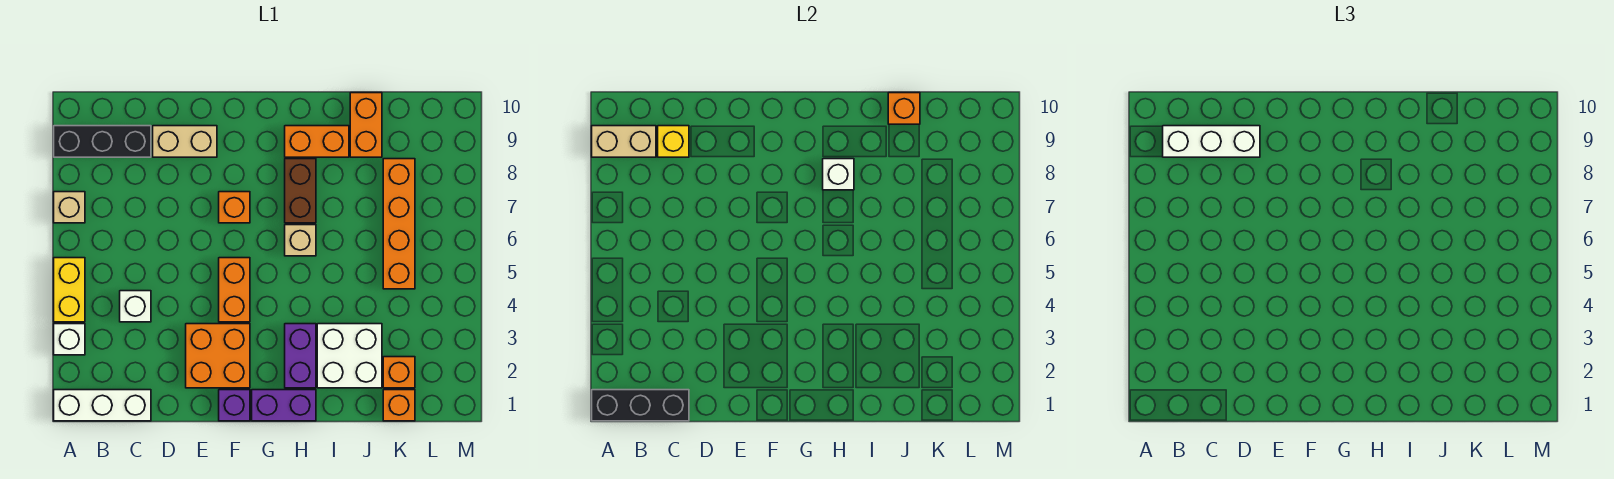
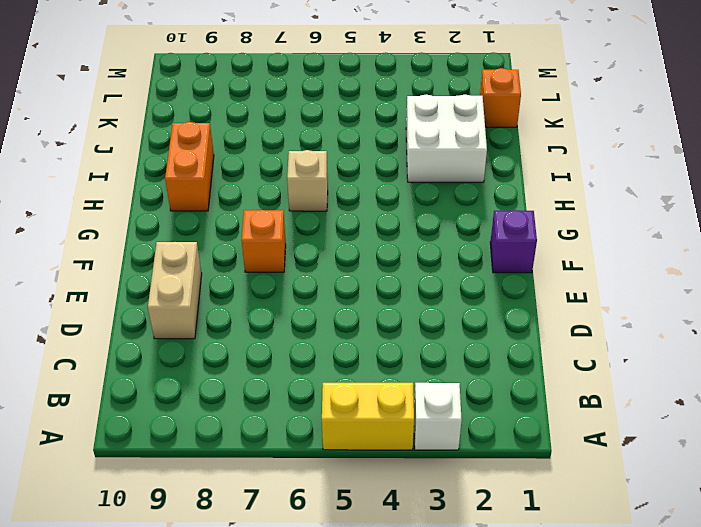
none -> white 1x3 brick [54,390,151,421]
none -> tan 1x1 brick [54,192,85,223]
none -> black 1x3 brick [54,126,151,157]

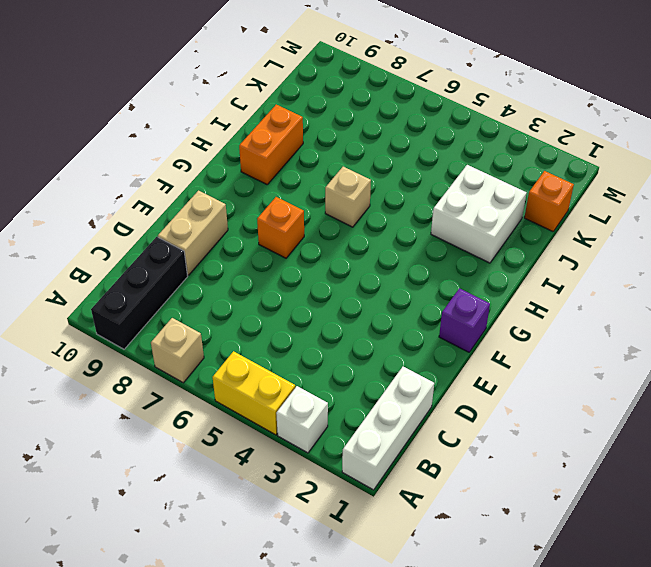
none -> white 1x1 brick [120,291,151,322]
none -> orange 2x2 brick [186,324,250,388]
none -> orange 1x2 brick [219,258,250,322]

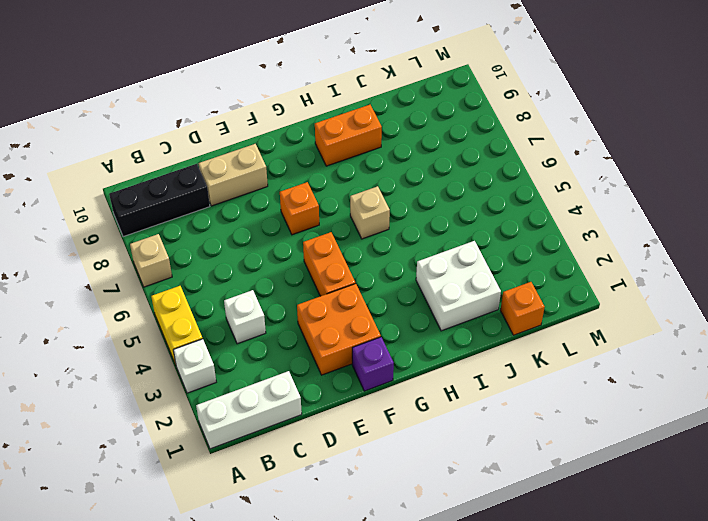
none -> purple 1x2 brick [252,390,316,421]
none -> purple 1x2 brick [285,324,316,388]
none -> brown 1x2 brick [285,159,316,223]

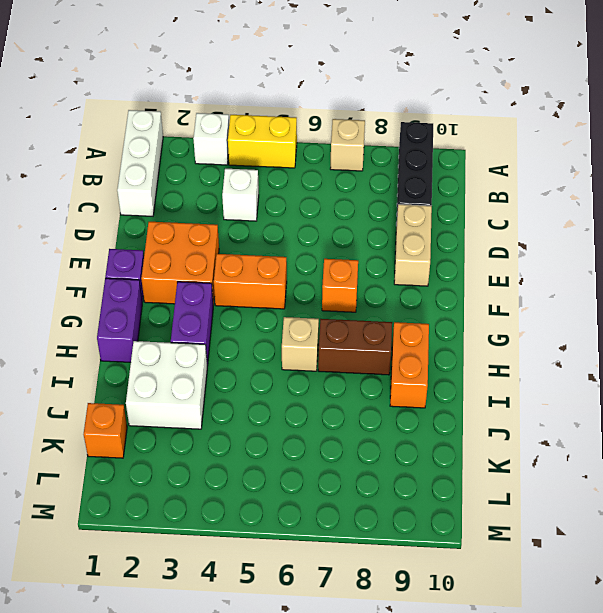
purple 1x2 brick [171,282,213,366] -> purple 1x2 brick turned to [285,324,316,388]
none -> orange 1x2 brick [350,93,382,157]
none -> orange 1x1 brick [383,357,415,388]
none -> orange 1x4 brick [383,159,415,289]

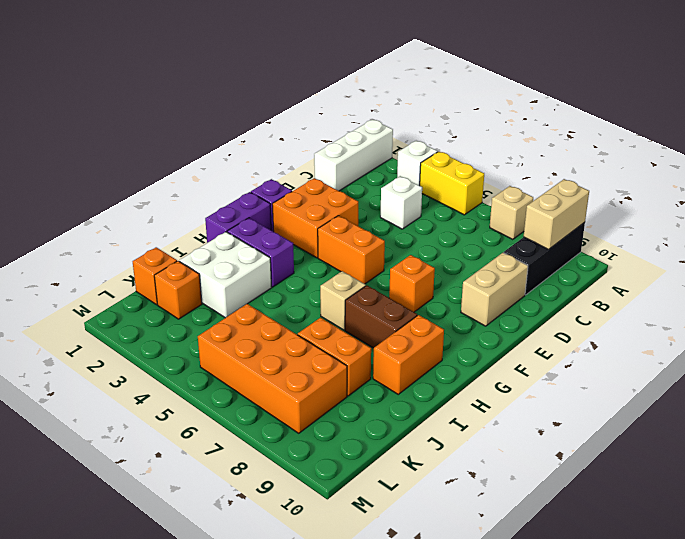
orange 1x2 brick [298,318,371,396] -> orange 1x2 brick moved to [350,93,382,157]
orange 2x4 brick [198,304,347,433] -> orange 1x4 brick [383,159,415,289]
none -> black 1x3 brick [592,390,689,421]
none -> yellow 1x1 brick [658,126,689,157]
none -> white 1x1 brick [823,159,854,190]

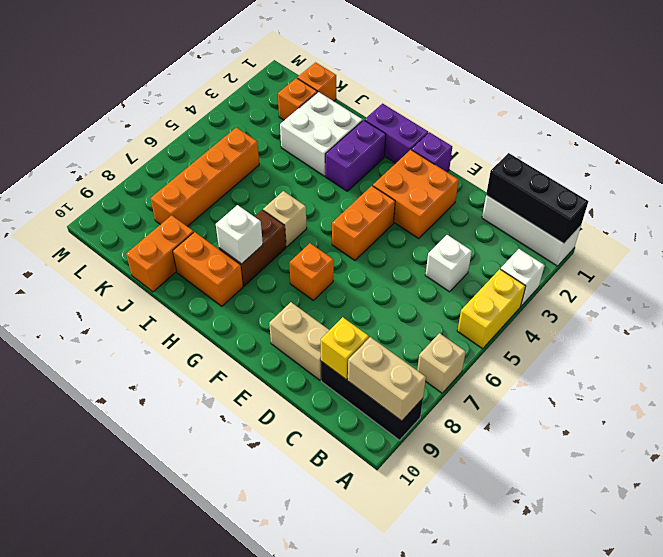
none -> orange 1x1 brick [888,93,920,124]
none -> white 1x3 brick [1163,126,1260,157]

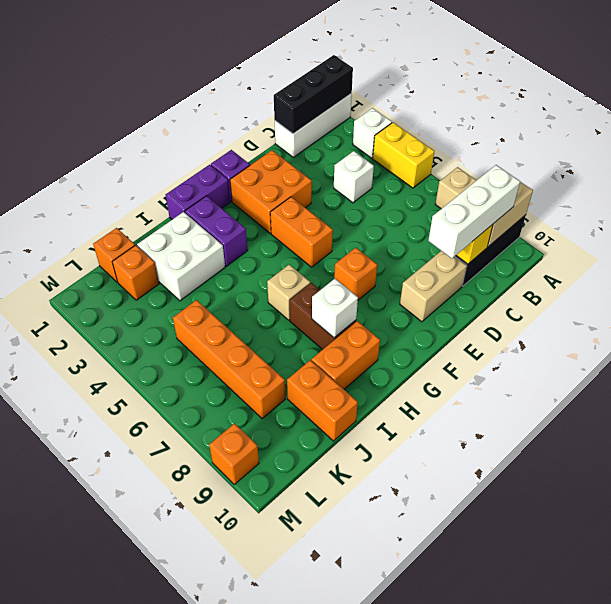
orange 1x1 brick [209,423,259,484] -> orange 1x1 brick moved to [888,93,920,124]

